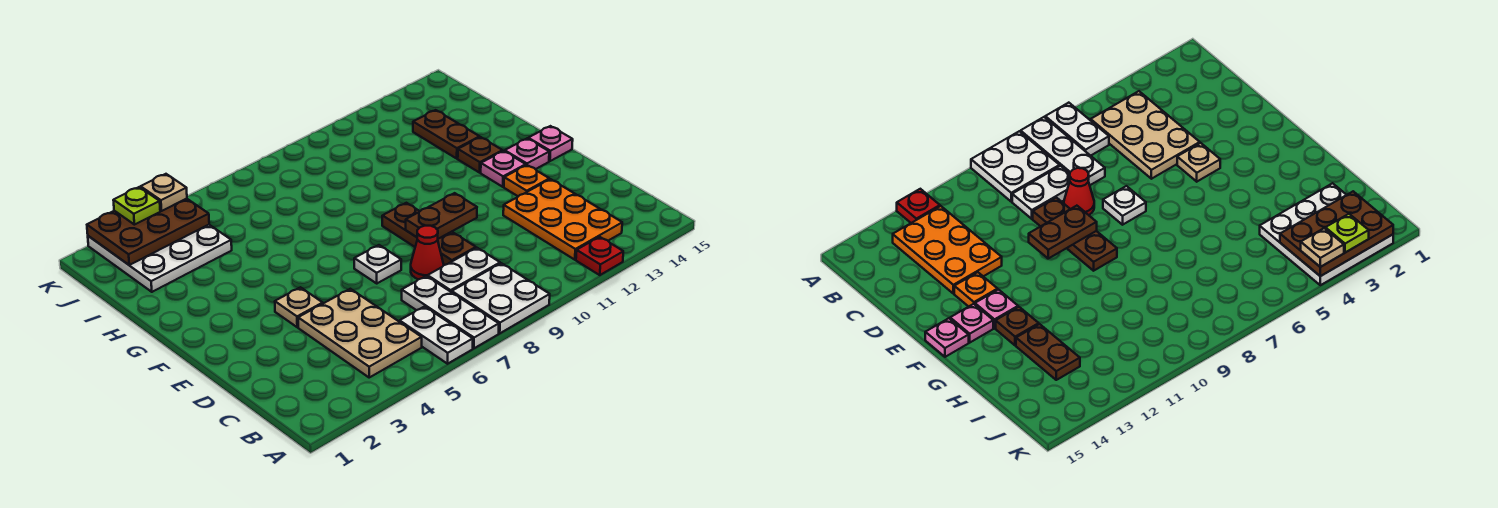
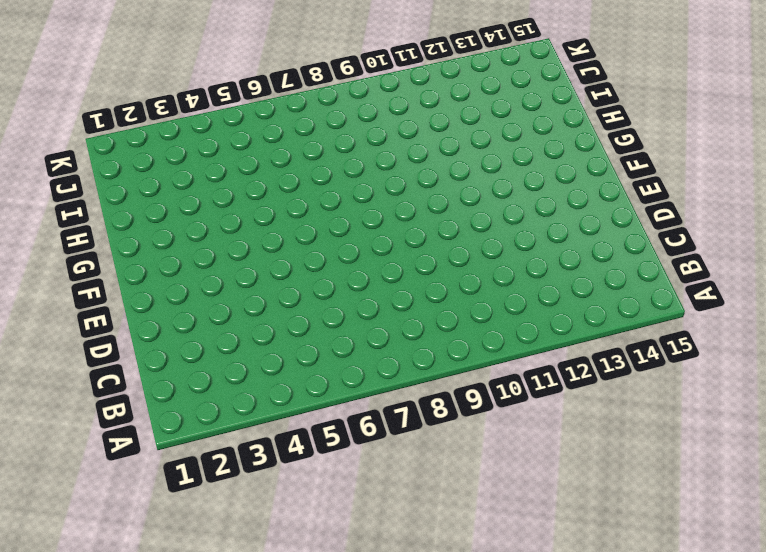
none -> white 1x2 plate [400,306,473,364]
none -> white 1x3 plate [402,276,499,348]
none -> white 2x2 plate [452,263,550,333]

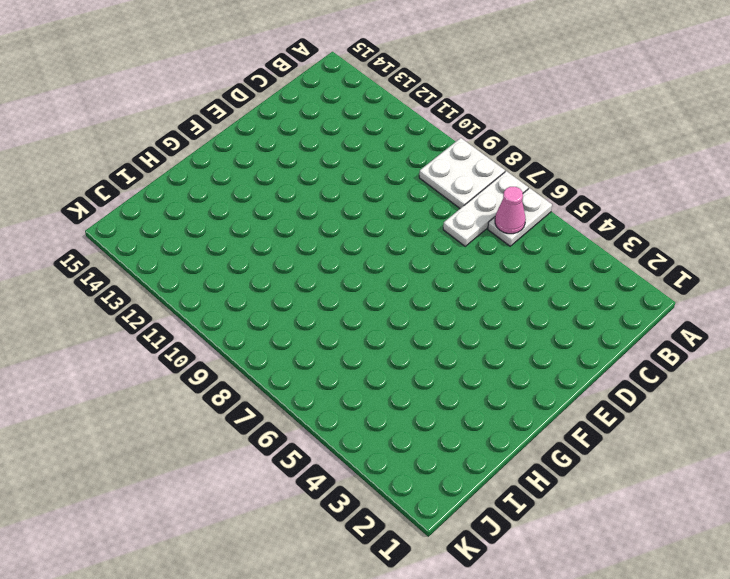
pink 1x1 cone [495,187,526,234] -> none
none -> red 1x1 plate [576,237,623,275]
none -> tan 2x3 plate [298,289,422,377]
none -> orange 2x3 plate [503,179,622,260]

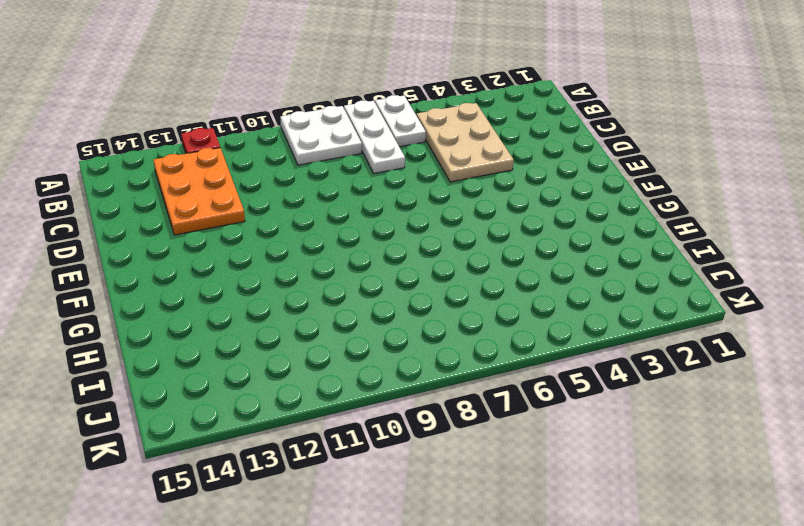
none -> white 1x2 plate [428,248,500,292]
none -> red 1x1 cone [411,226,444,279]
none -> brown 1x3 plate [382,203,476,265]

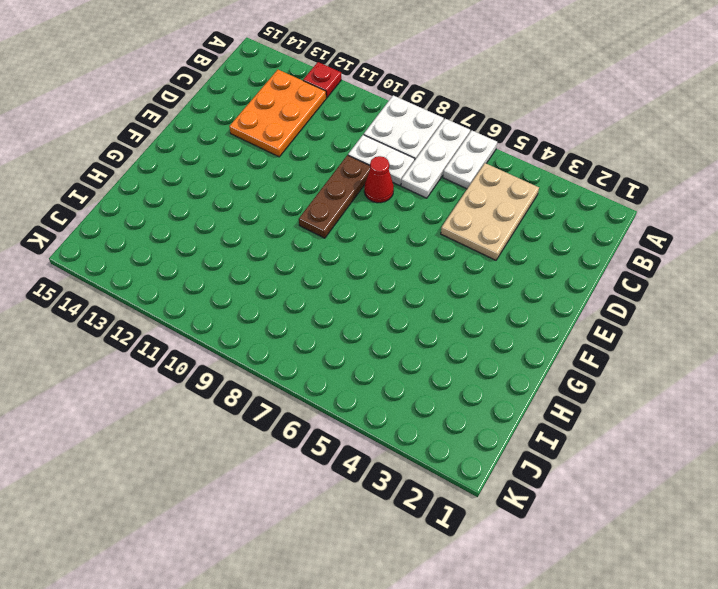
none -> tan 1x1 plate [275,287,323,327]
none -> white 1x1 plate [354,245,401,283]
none -> orange 1x1 plate [504,165,549,196]

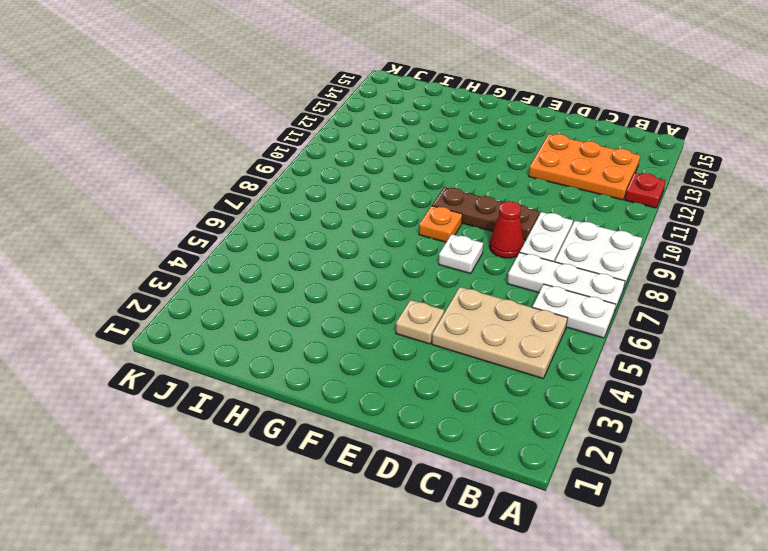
orange 1x1 plate [419,206,462,242] -> orange 1x1 plate moved to [504,165,549,196]
none -> pink 1x1 plate [481,151,526,187]
none -> pink 1x1 plate [505,138,549,169]
none -> pink 1x1 plate [528,126,573,161]

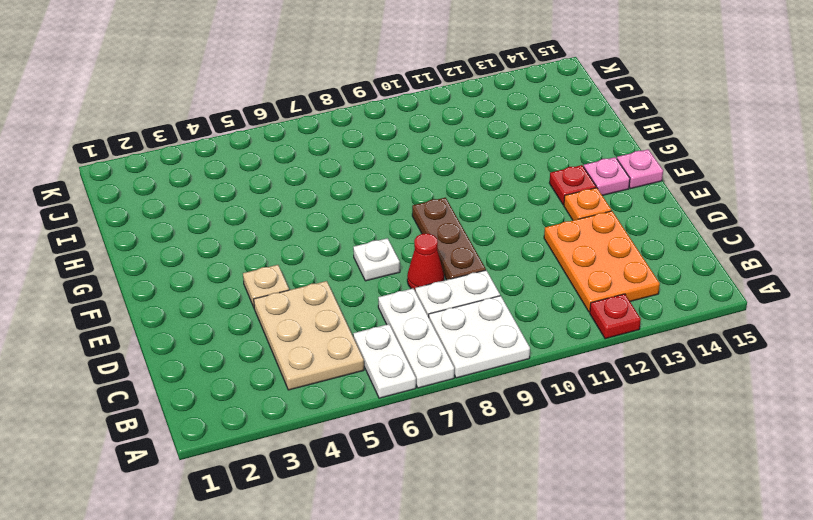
red 1x1 plate [549,165,596,205] -> pink 1x1 plate [481,151,526,187]
none -> brown 1x1 plate [458,137,503,173]
none -> brown 1x2 plate [413,110,480,158]
none -> white 3x3 plate [88,225,232,292]

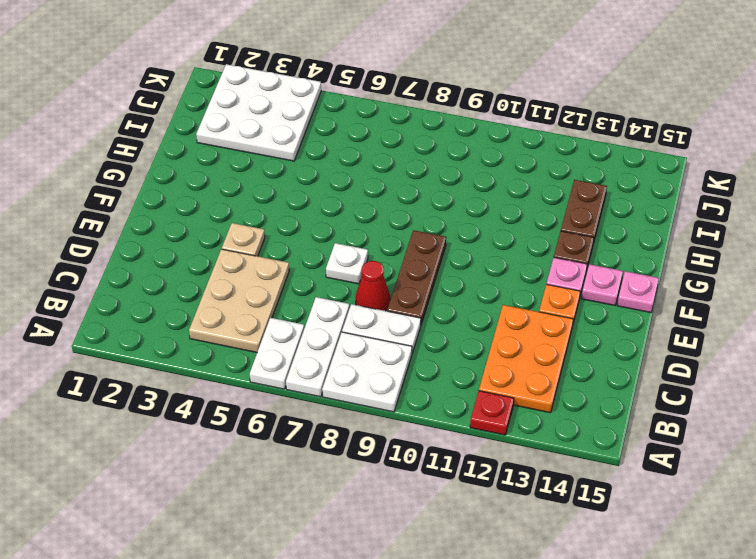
none -> brown 1x2 plate [406,193,477,239]
none -> brown 2x3 plate [87,199,209,265]
none -> lime 1x1 plate [113,187,160,225]

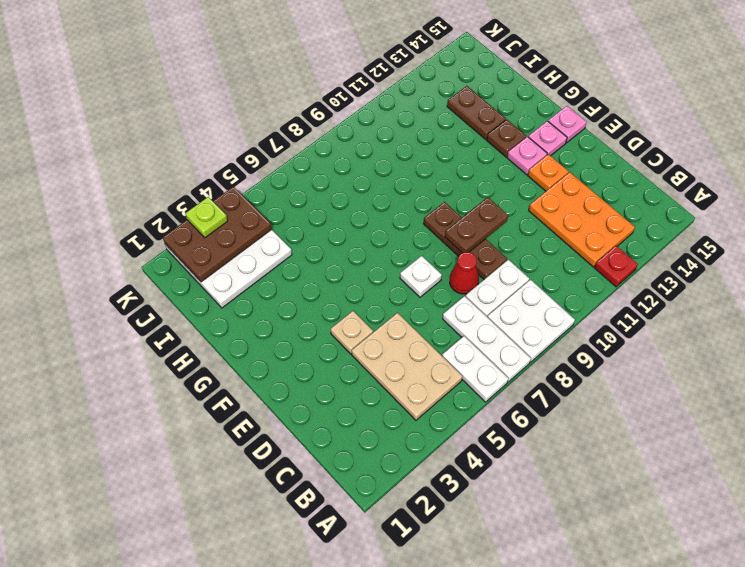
none -> tan 1x1 plate [141,174,187,211]

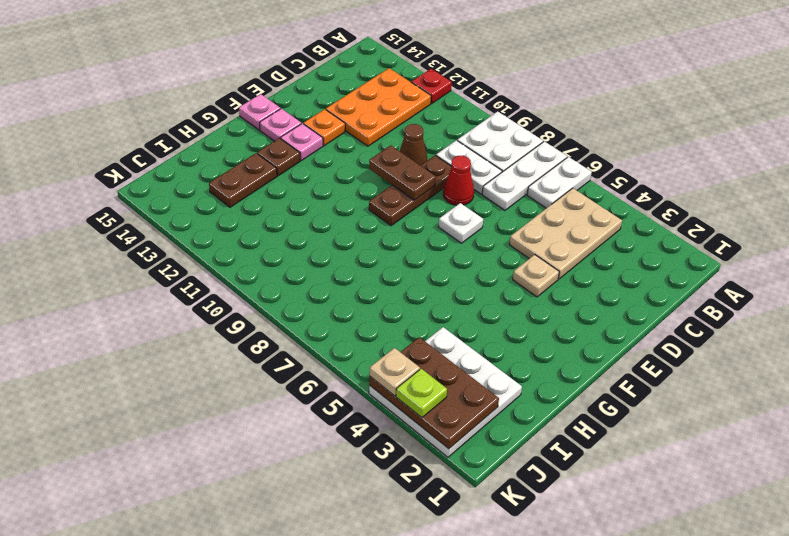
brown 1x1 cone [400,124,427,165] -> none

